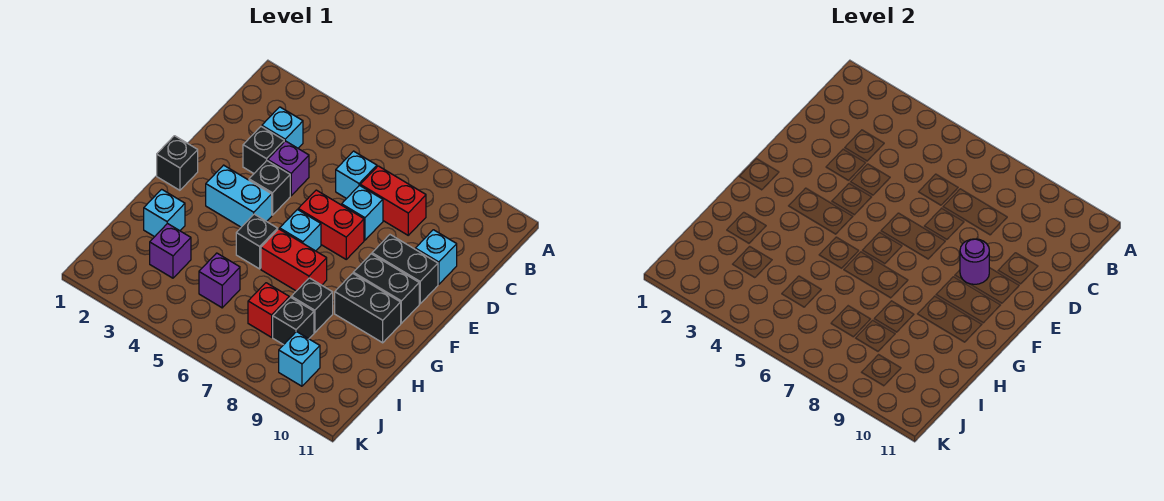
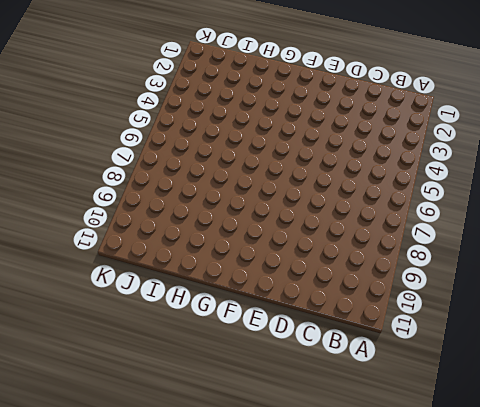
none -> cyan 1x1 brick [262,107,303,148]
none -> cyan 1x1 brick [336,151,377,199]
none -> red 1x2 brick [360,166,426,235]

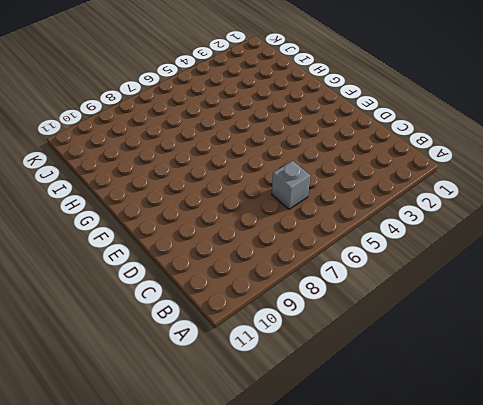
grey 1x1 brick [272,161,310,209] -> cyan 1x1 brick [336,151,377,199]
none -> cyan 1x1 brick [262,107,303,148]
none -> red 1x2 brick [360,166,426,235]
none -> black 1x1 brick [243,127,284,173]

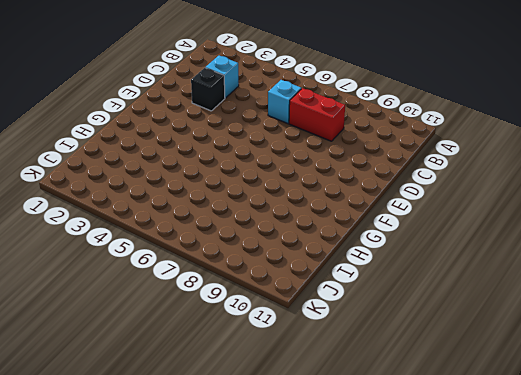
none -> purple 1x1 brick [268,141,309,196]
none -> cyan 1x1 brick [342,186,383,240]
none -> cyan 1x1 brick [415,230,457,284]

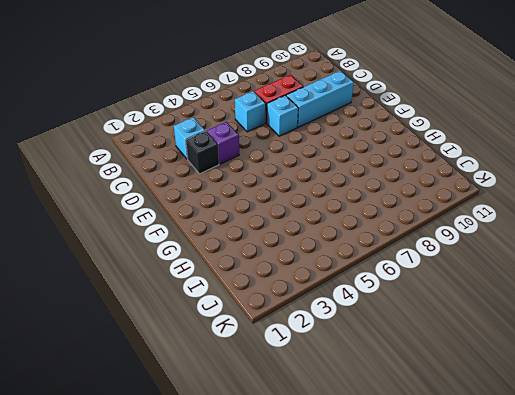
cyan 1x3 brick [286,71,354,127] -> cyan 1x1 brick [415,230,457,284]
none -> black 1x1 brick [249,161,290,215]
none -> red 1x2 brick [298,190,364,259]
none -> black 1x2 brick [372,235,438,304]

